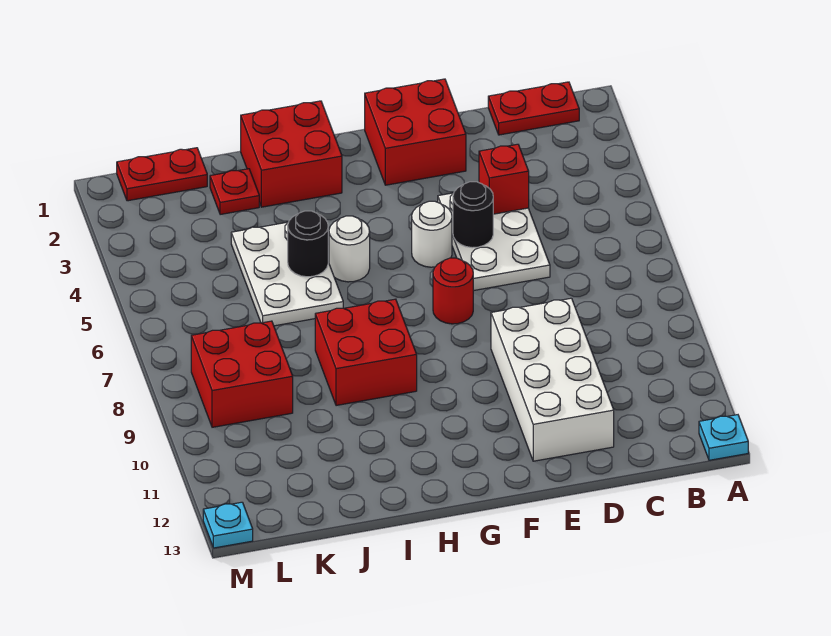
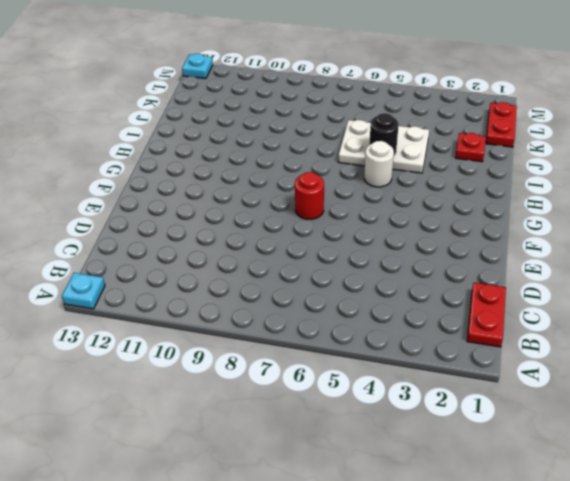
none -> white 2x3 plate [438,193,550,291]
none -> white 2x4 brick [491,298,614,461]
none -> red 2x2 brick [365,79,466,185]

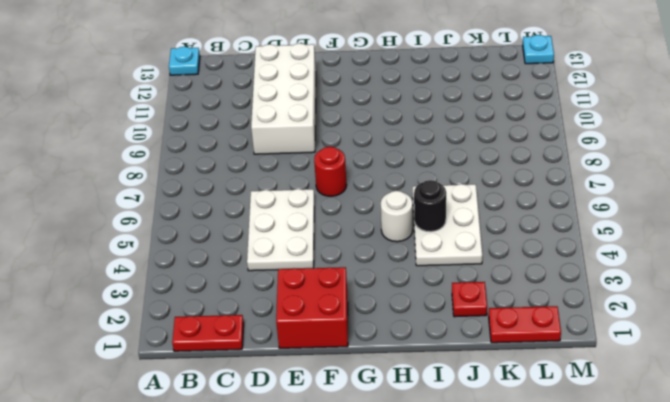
none -> white 1x1 round brick [412,201,452,267]
none -> red 2x2 brick [241,101,342,207]
none -> red 2x2 brick [315,299,417,406]

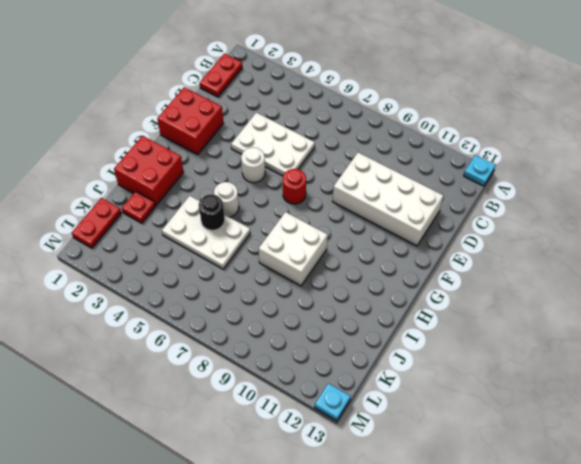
white 2x2 brick [259,212,328,286] -> red 2x2 brick [315,299,417,406]
none -> red 2x2 brick [191,321,293,427]
none -> red 1x1 brick [479,144,529,214]
none -> black 1x1 round brick [453,182,493,248]

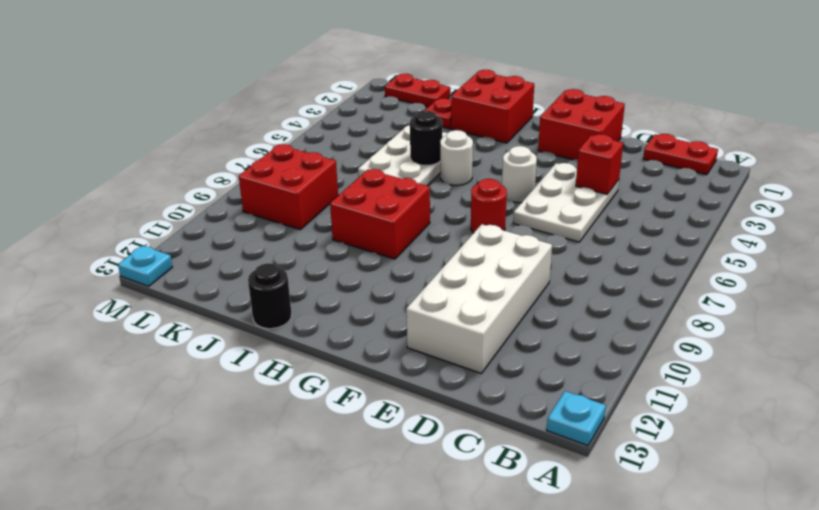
black 1x1 round brick [248,263,292,329] -> black 1x1 round brick moved to [453,182,493,248]

